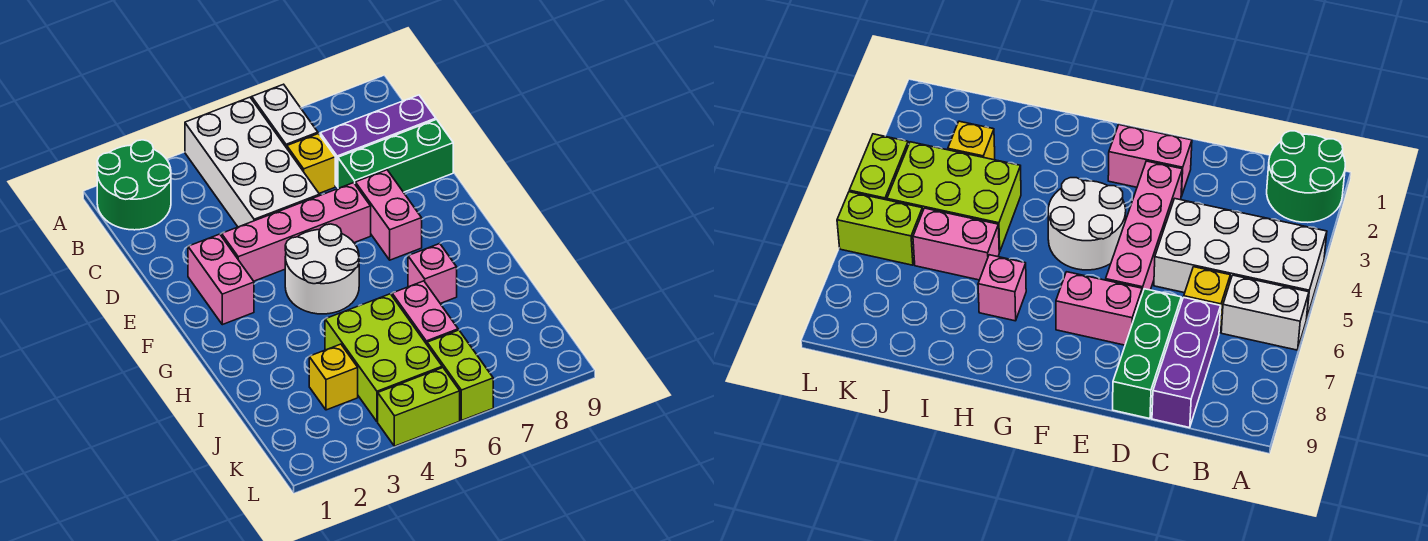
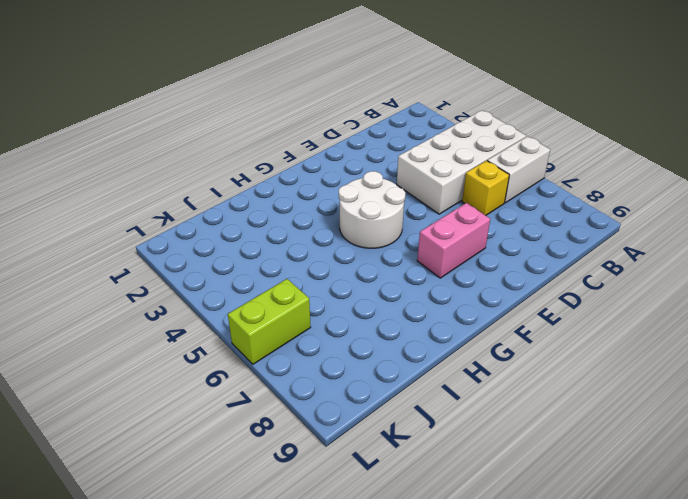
none -> green 2x2 round brick [97,140,171,230]
none -> purple 1x3 brick [320,95,436,186]
none -> green 1x3 brick [338,120,453,192]

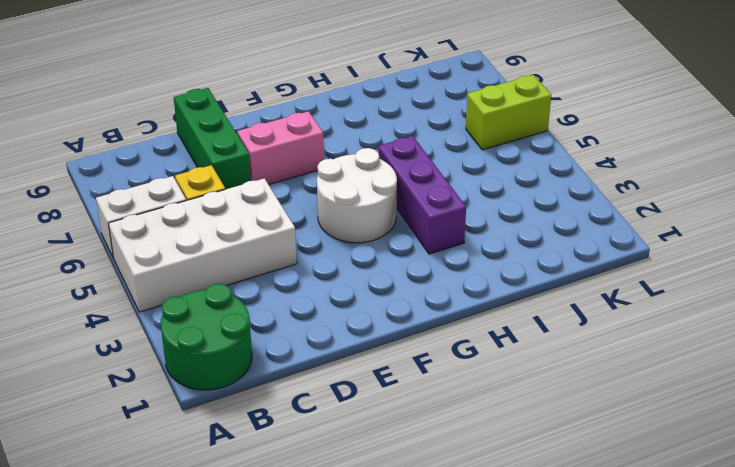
purple 1x3 brick [378,136,466,254] -> purple 1x3 brick moved to [320,95,436,186]
none -> pink 1x2 brick [188,234,254,325]
none -> pink 1x4 brick [222,183,371,281]
none -> pink 1x1 brick [408,244,457,303]

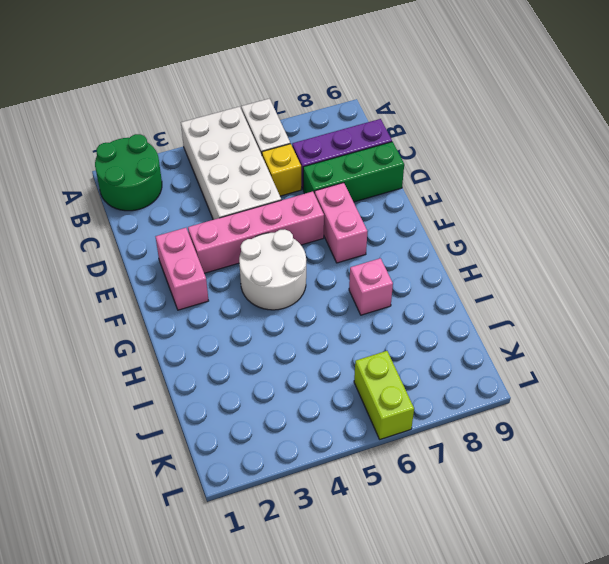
none -> lime 2x3 brick [325,294,442,422]
none -> pink 1x2 brick [392,281,458,344]
none -> yellow 1x1 brick [309,344,358,410]

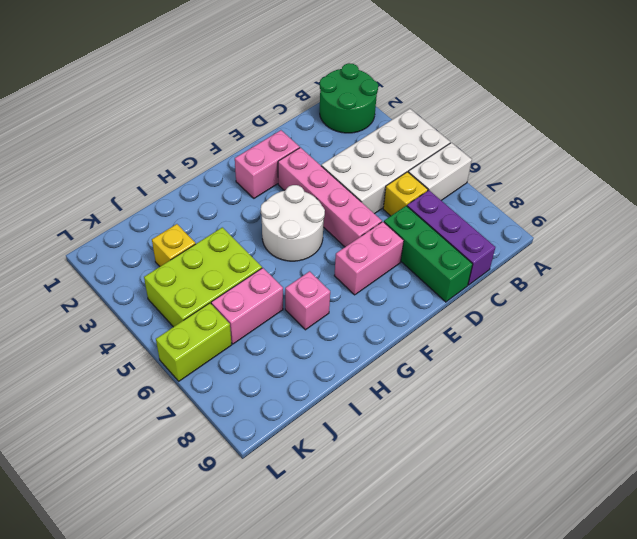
none -> lime 1x2 brick [378,368,460,446]

